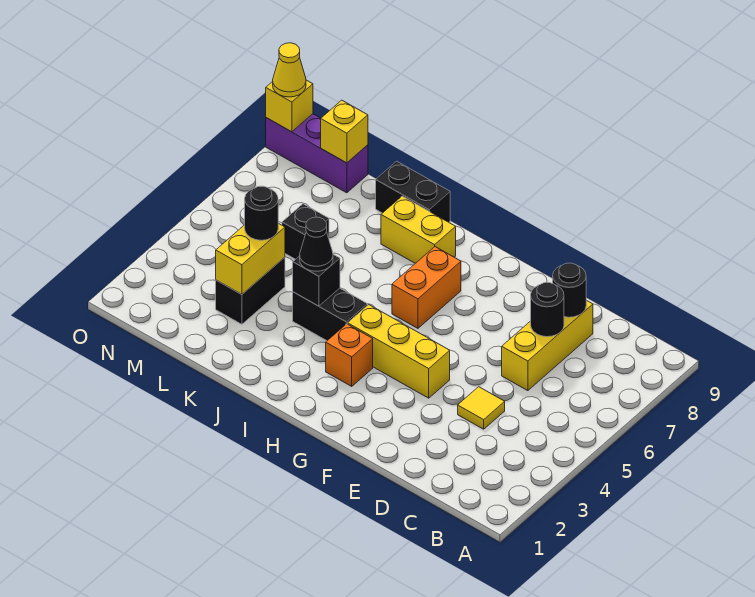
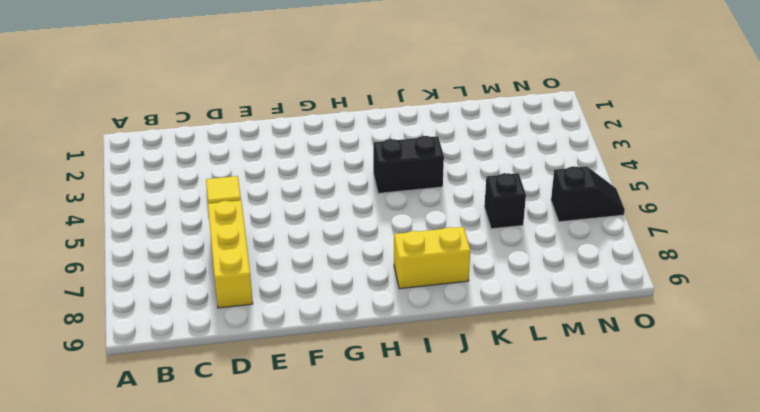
black 1x2 slope [551,166,625,222] -> none
none -> yellow 1x3 brick [348,305,450,398]
none -> orange 1x1 brick [326,324,373,386]
none -> orange 1x2 brick [392,247,461,328]

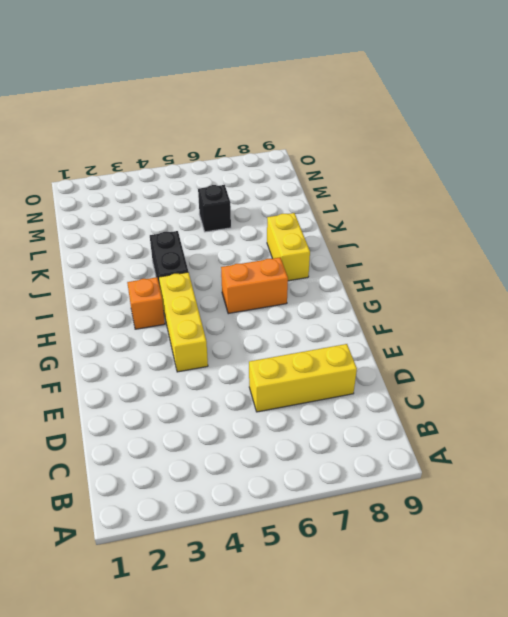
none -> yellow 1x1 tile [458,387,505,429]
none -> black 1x2 brick [376,161,450,222]
none -> black 1x2 brick [216,257,285,324]

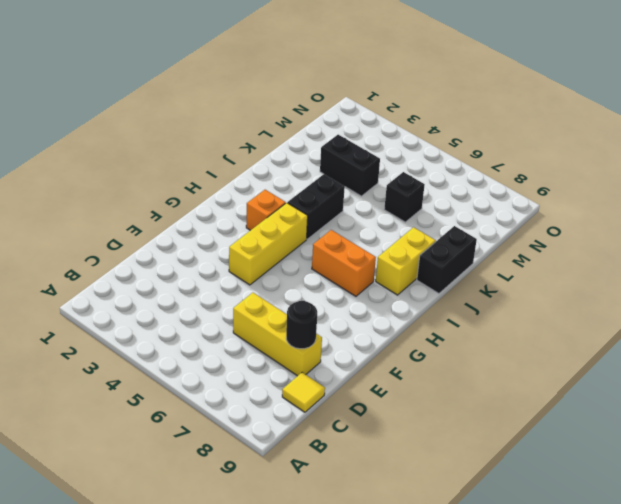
yellow 1x1 tile [282,372,325,412] -> yellow 1x1 tile moved to [458,387,505,429]
none -> purple 1x3 brick [266,114,368,193]
none -> black 1x1 round brick [531,283,564,337]
none -> black 1x1 brick [293,254,340,306]

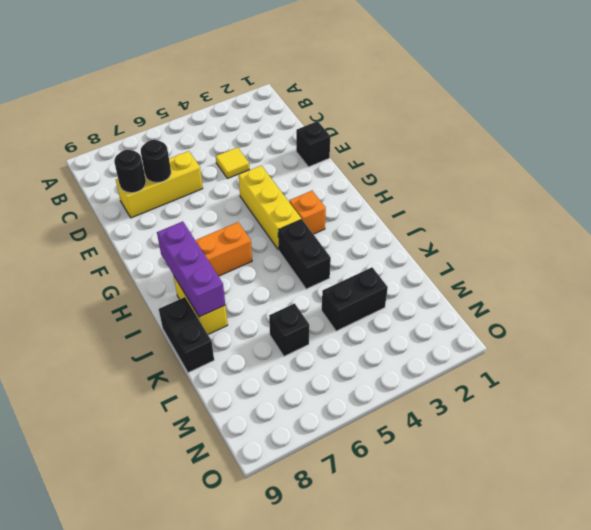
black 1x1 brick [296,121,330,167] -> black 1x1 brick moved to [293,254,340,306]
purple 1x3 brick [157,221,225,317] -> purple 1x3 brick moved to [266,114,368,193]
none -> yellow 1x2 brick [216,223,285,294]
none -> yellow 1x1 brick [321,100,368,163]
none -> yellow 1x1 brick [266,80,313,132]

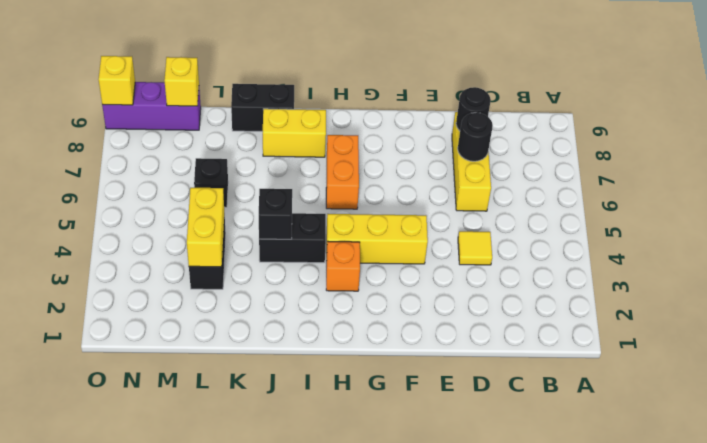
none -> black 1x1 cone [300,217,333,271]
none -> black 1x1 round brick [245,186,278,240]
none -> yellow 1x1 cone [273,43,306,97]

